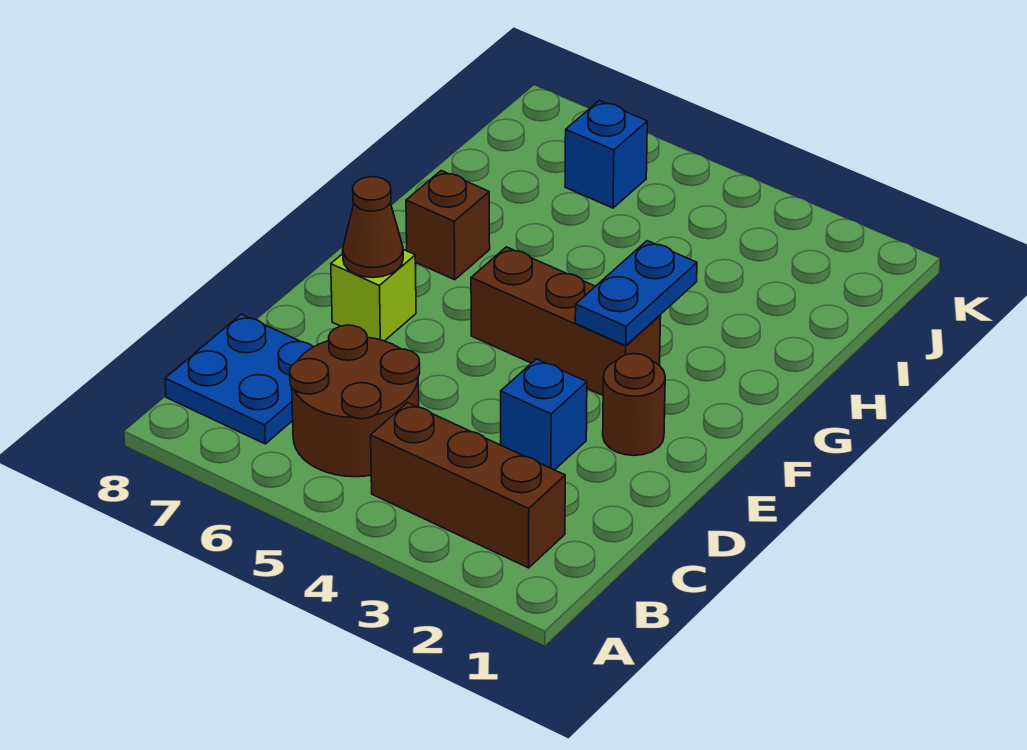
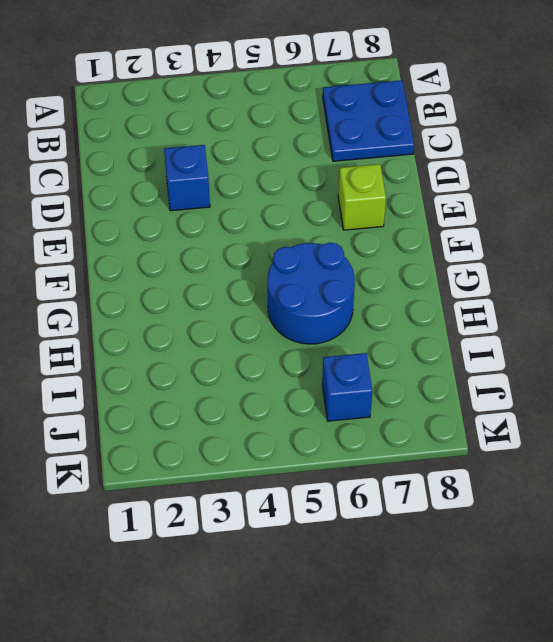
blue 2x2 round brick [268,243,355,344] -> none
none -> brown 1x3 brick [371,402,565,568]
none -> brown 2x2 round brick [290,325,420,477]

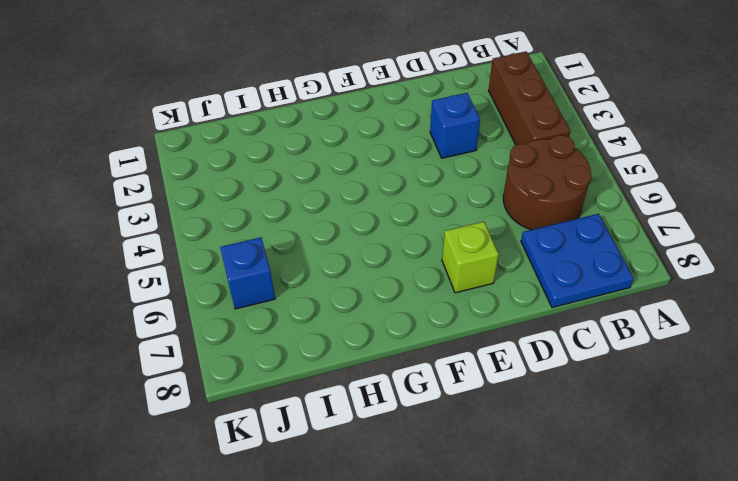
none -> brown 1x1 round brick [603,354,665,456]
none -> brown 1x3 brick [471,247,661,395]

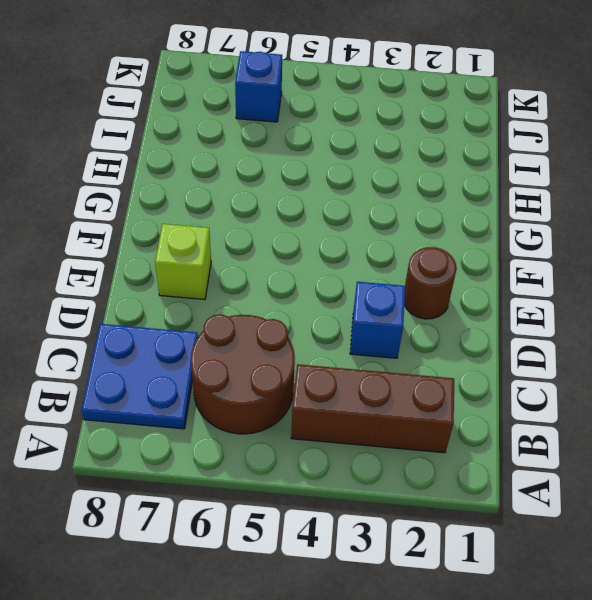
none -> brown 1x3 brick [471,247,661,395]
none -> brown 1x1 brick [406,171,490,280]

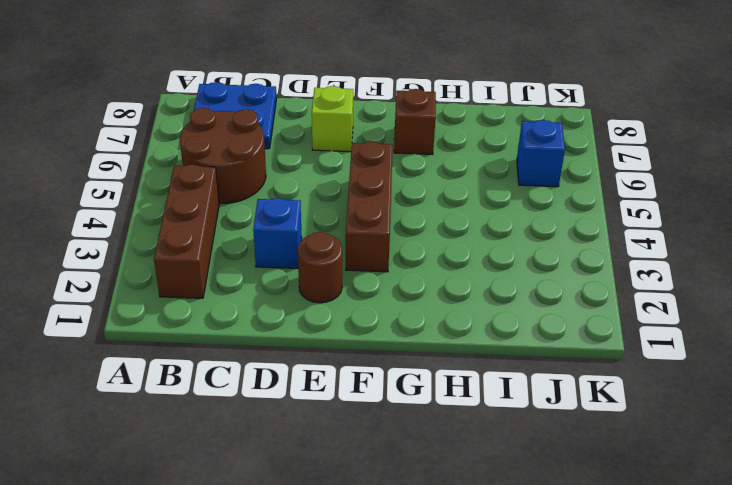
none -> brown 1x1 cone [342,177,403,278]
none -> blue 1x2 plate [575,241,697,346]

